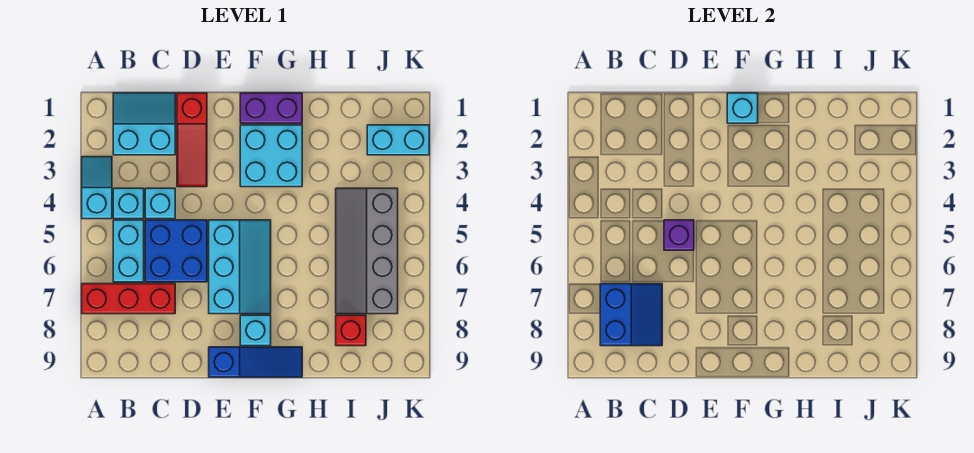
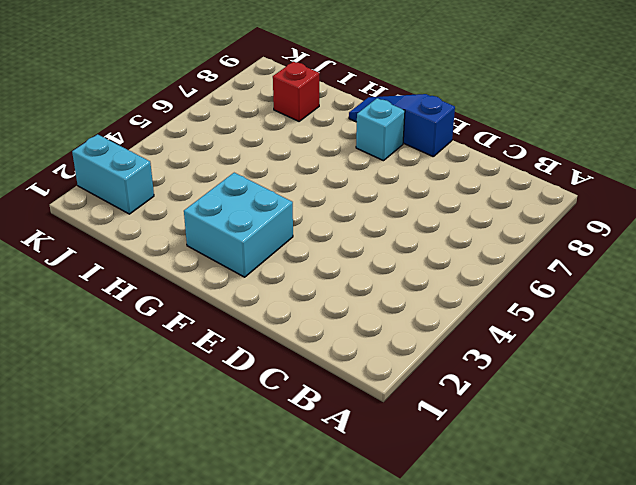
none -> cyan 1x2 slope [82,157,112,219]
none -> red 1x3 brick [82,284,175,314]
none -> cyan 2x2 slope [113,93,175,155]

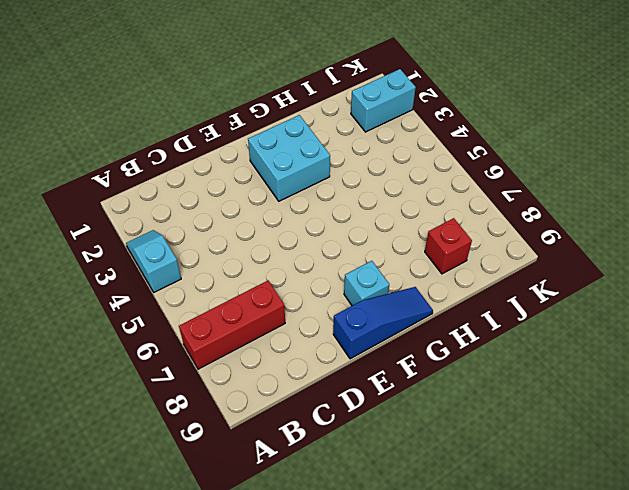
none -> cyan 2x2 slope [113,93,175,155]
none -> cyan 1x1 brick [113,188,144,219]
none -> cyan 1x2 brick [113,220,144,282]

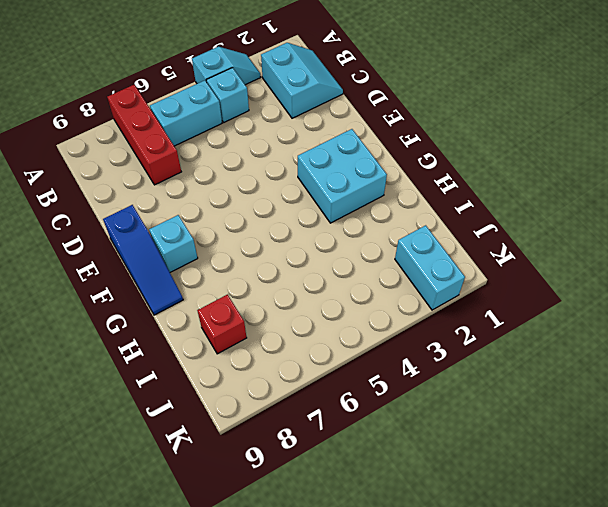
none -> cyan 1x1 brick [145,188,175,219]
none -> blue 2x2 brick [145,220,207,282]
none -> red 1x3 slope [177,93,207,187]

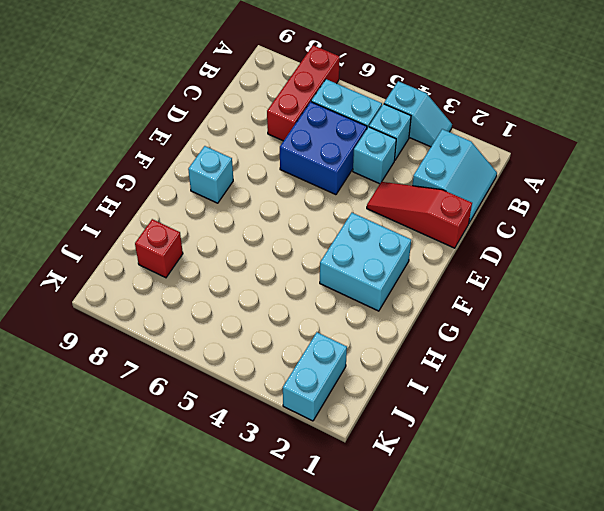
none -> cyan 2x3 slope [209,220,271,314]
none -> blue 1x3 slope [209,347,302,377]
none -> purple 1x2 brick [240,93,302,123]

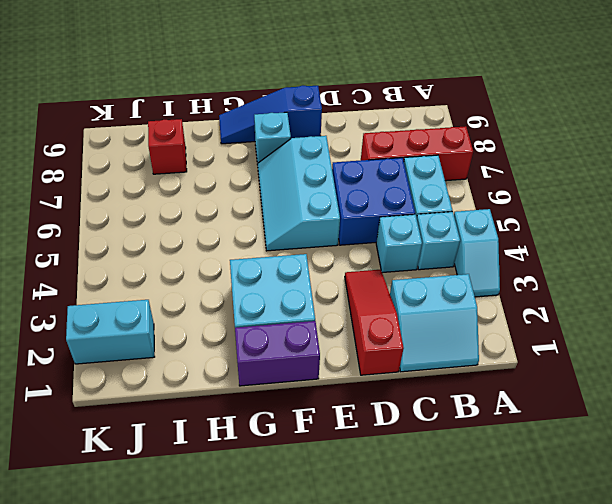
none -> grey 2x4 slope [336,188,398,314]
none -> blue 2x2 slope [600,284,662,346]
none -> purple 1x1 brick [664,220,694,250]

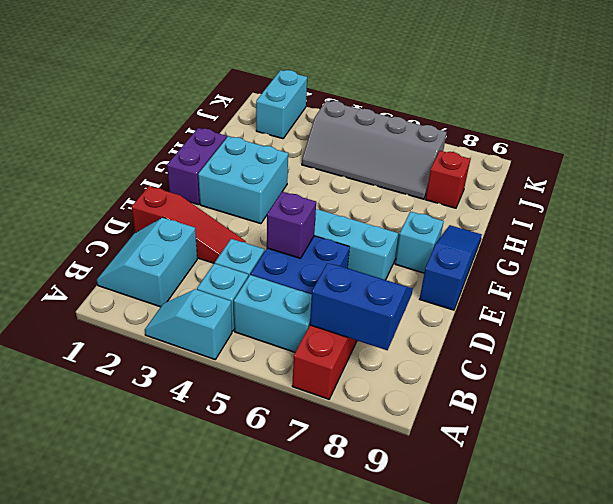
none -> cyan 1x1 brick [727,93,758,123]

